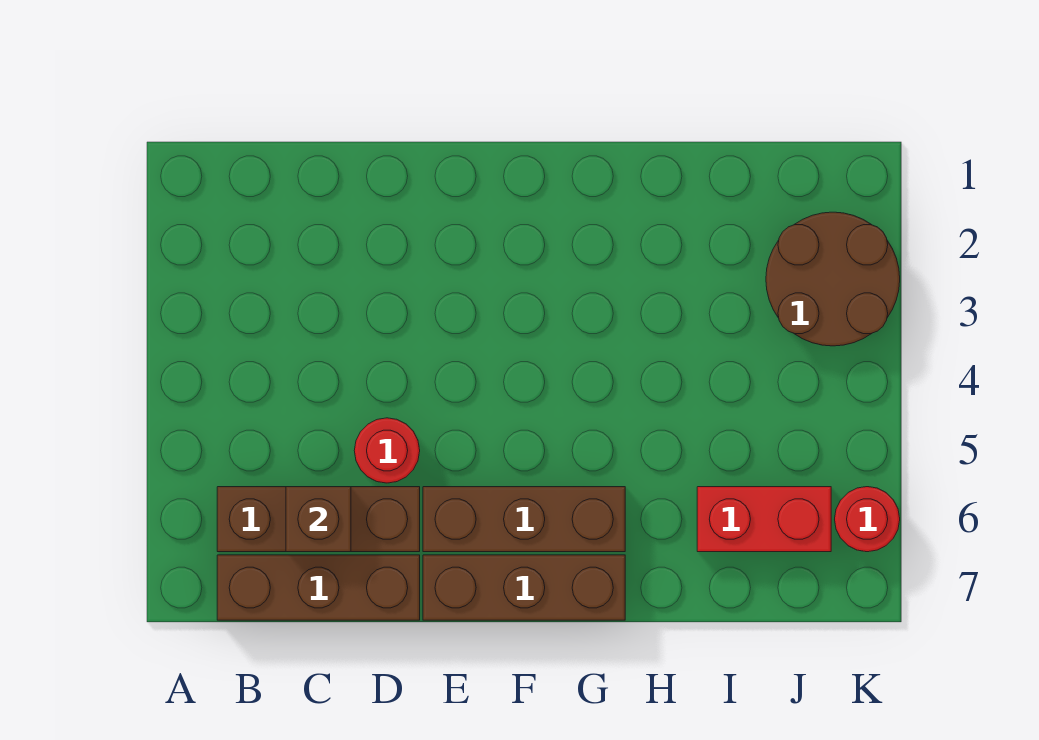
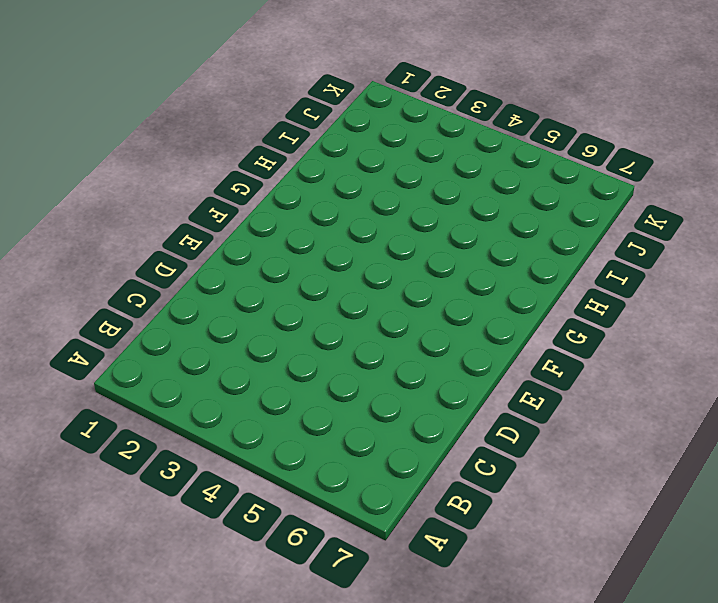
none -> brown 1x3 brick [217,487,420,552]
none -> brown 1x3 brick [217,555,420,620]

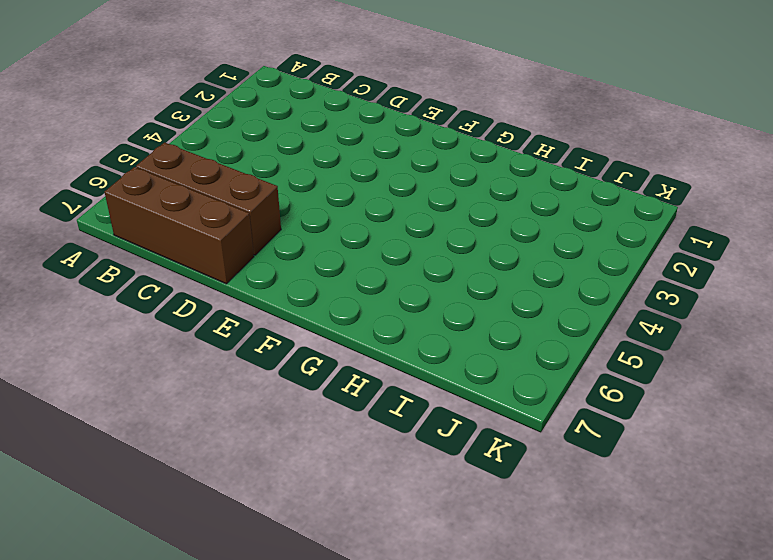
none -> red 1x1 round brick [354,418,420,483]
none -> brown 1x3 brick [423,487,625,552]

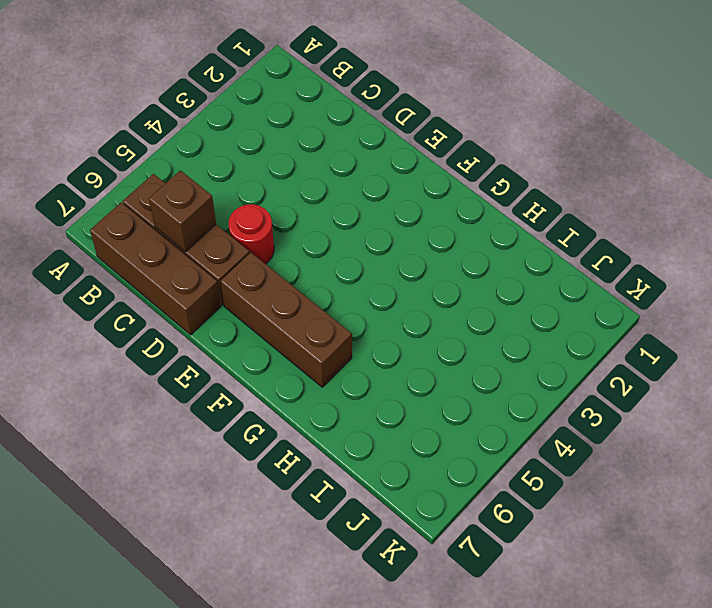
none -> brown 1x3 brick [423,555,625,620]
none -> red 1x2 brick [697,487,831,552]

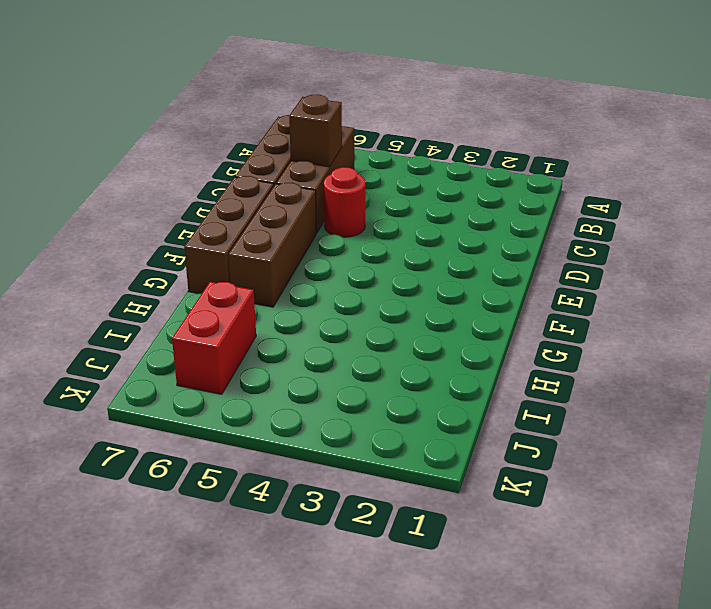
none -> brown 2x2 round brick [766,212,900,346]
none -> red 1x1 round brick [835,487,900,552]

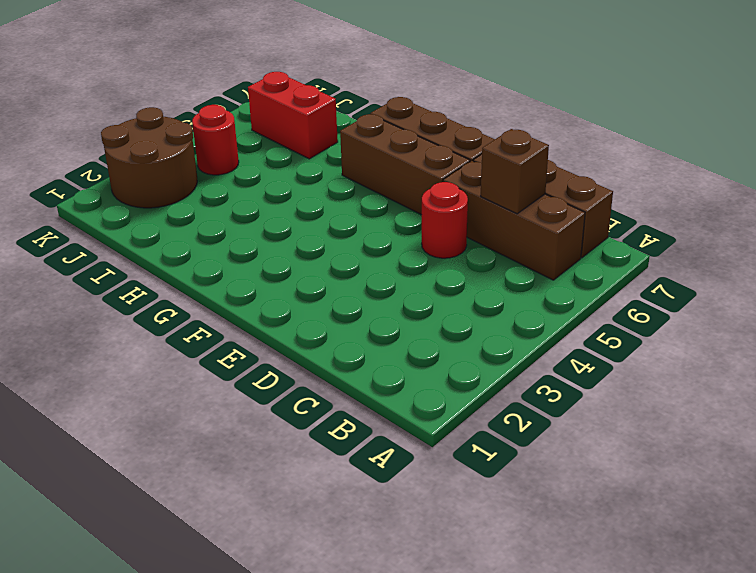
red 1x1 round brick [192,105,239,175] -> red 1x1 round brick moved to [835,487,900,552]

